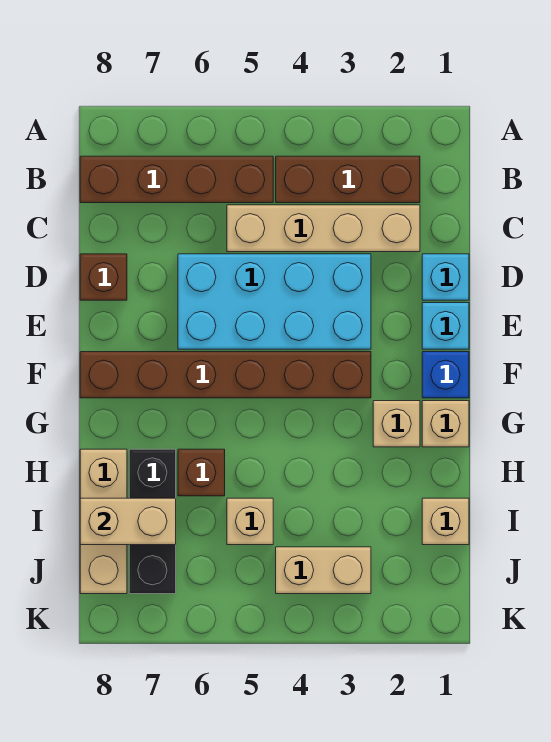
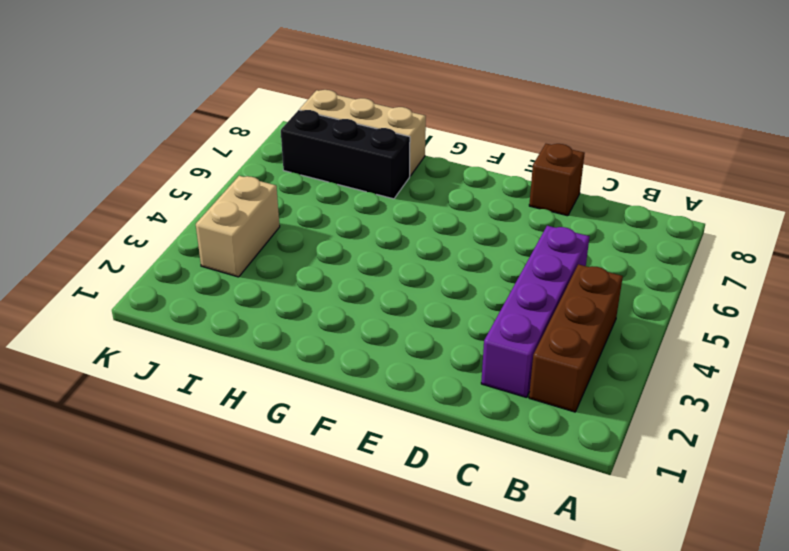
purple 1x4 brick [481,226,590,398] -> tan 1x4 brick [227,205,420,252]
none -> brown 1x4 brick [80,156,273,203]
none -> cyan 1x1 brick [422,254,469,300]
none -> cyan 2x4 brick [178,254,371,349]

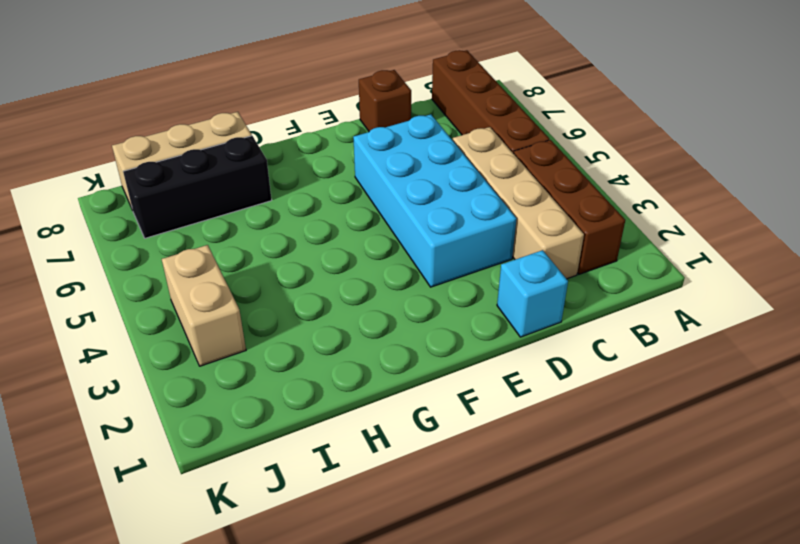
none -> cyan 1x1 brick [422,303,469,349]
none -> blue 1x1 brick [422,352,469,398]
none -> brown 1x6 brick [80,352,371,398]

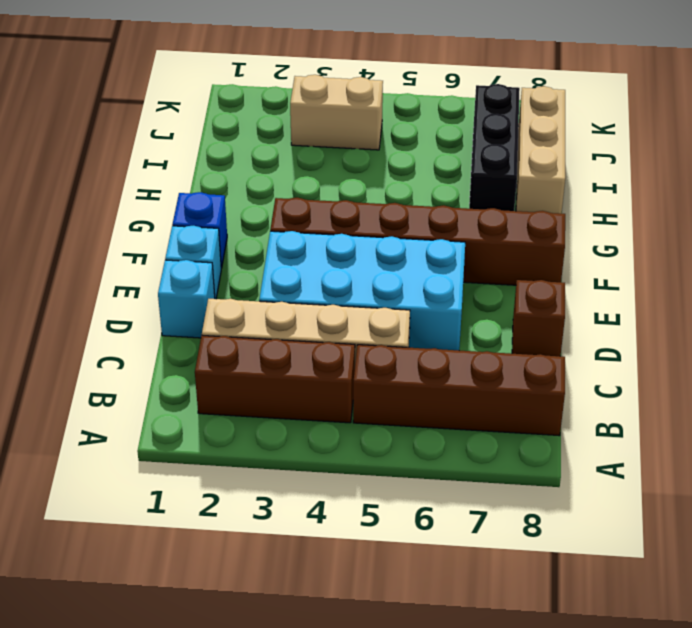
none -> tan 1x1 brick [422,401,469,447]
none -> tan 1x1 brick [373,401,420,447]
none -> brown 1x1 brick [178,449,225,496]

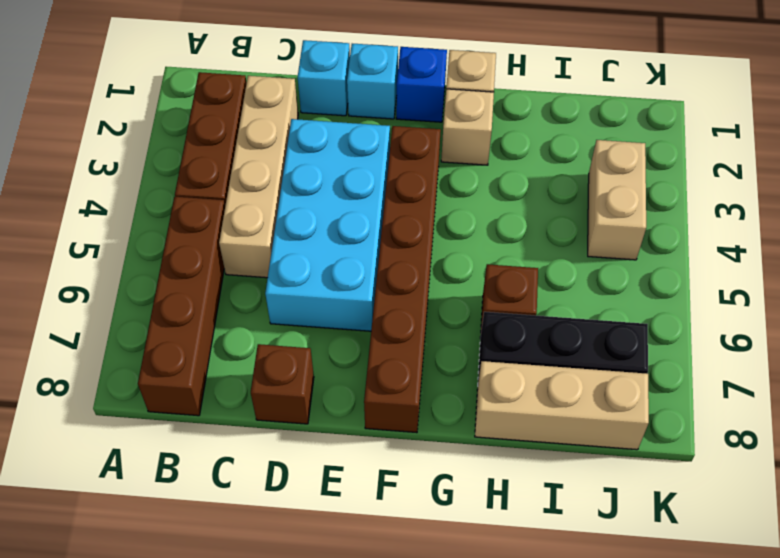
none -> tan 1x1 brick [422,498,469,545]
none -> tan 1x1 brick [227,498,273,545]
none -> tan 1x2 brick [80,498,176,545]

